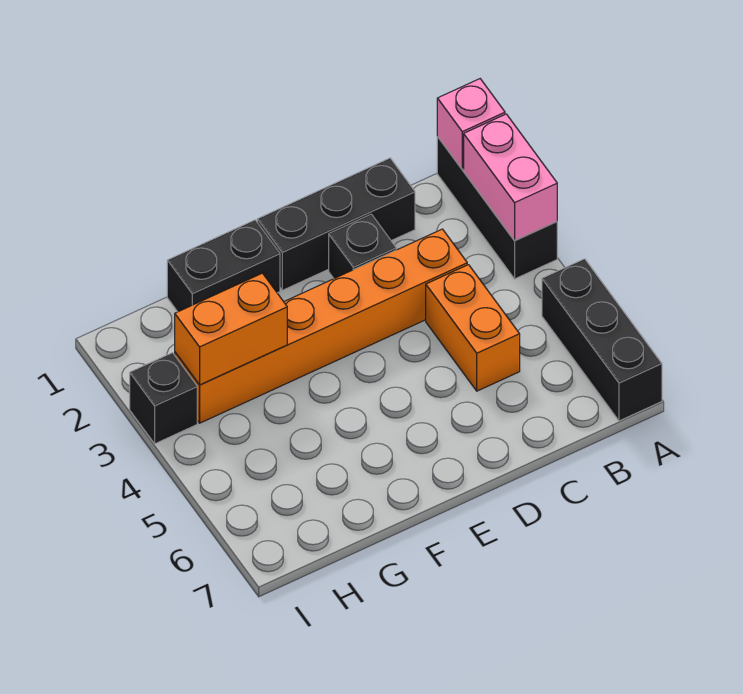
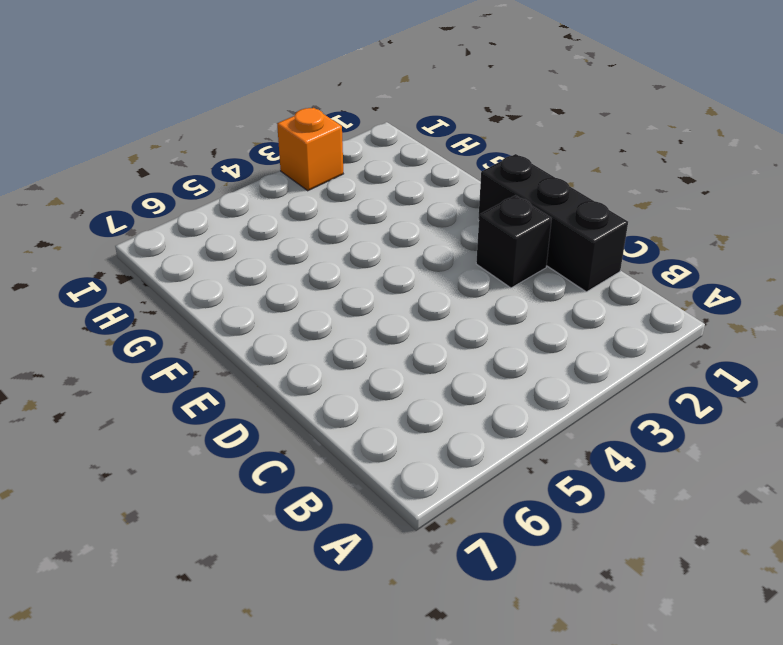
orange 1x1 brick [277,108,343,191] -> black 1x1 brick [130,353,197,444]
none -> black 1x3 brick [437,137,557,279]
none -> black 1x3 brick [542,259,662,421]

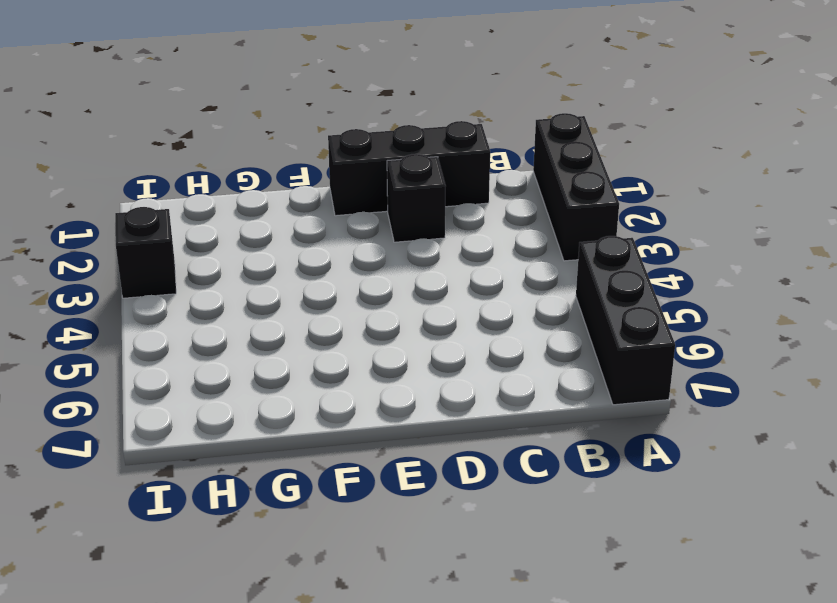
none -> orange 1x6 brick [175,229,467,423]
none -> orange 1x2 brick [426,265,520,391]

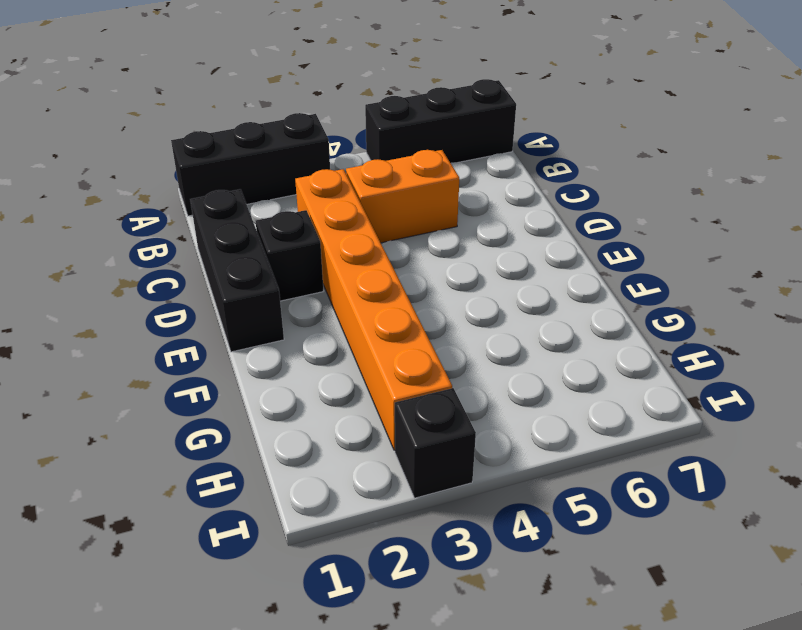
none -> black 1x2 brick [167,220,280,312]
none -> pink 1x1 brick [437,79,505,170]

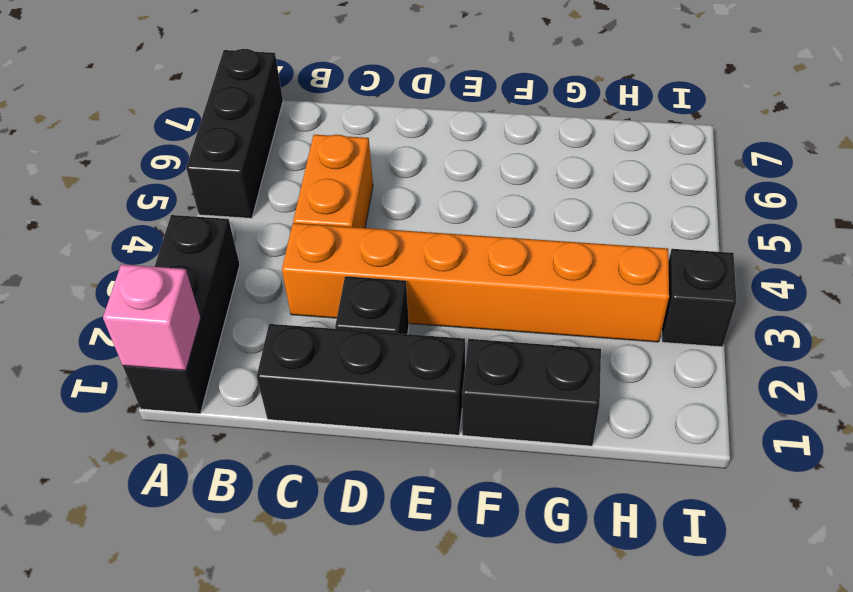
none -> pink 1x2 brick [464,114,557,241]
none -> orange 1x2 brick [175,273,287,385]

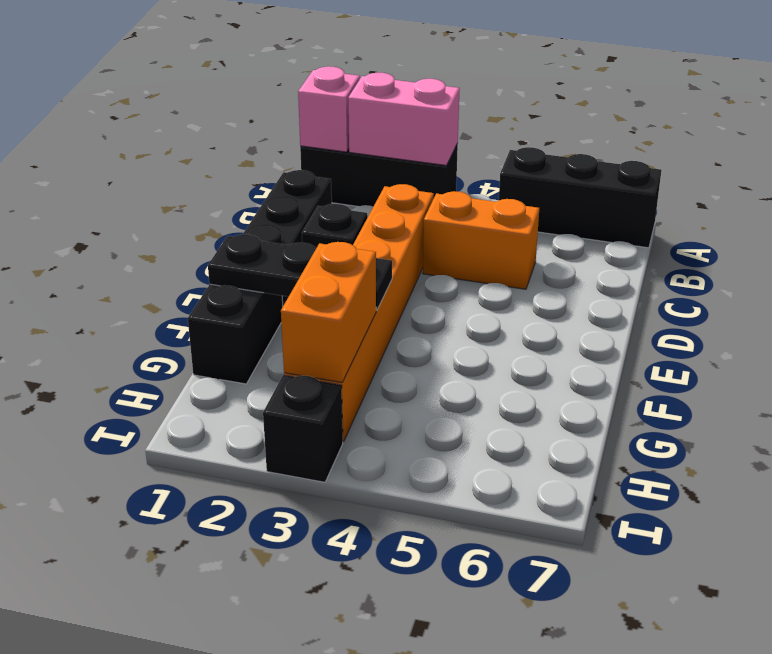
black 1x3 plate [208,234,392,310] -> none

